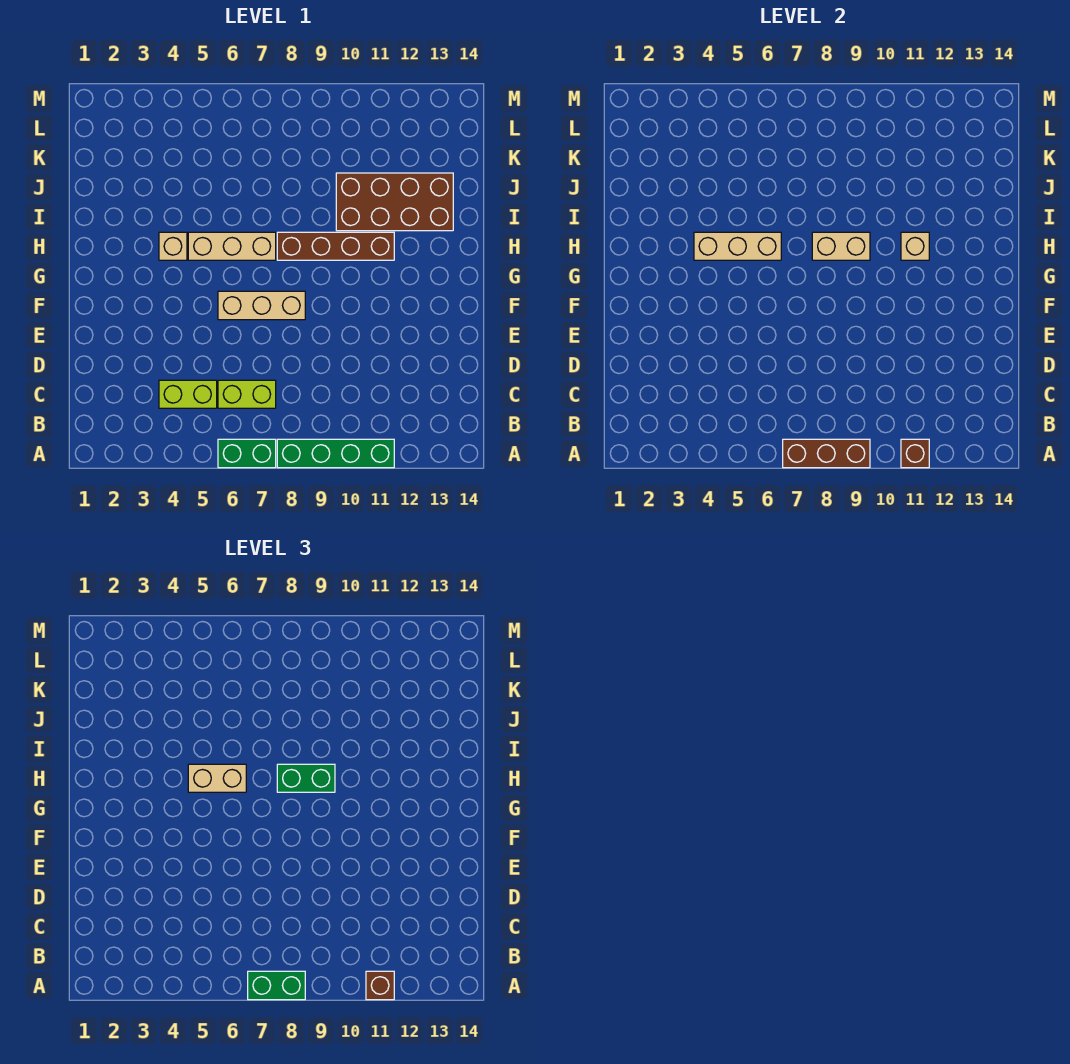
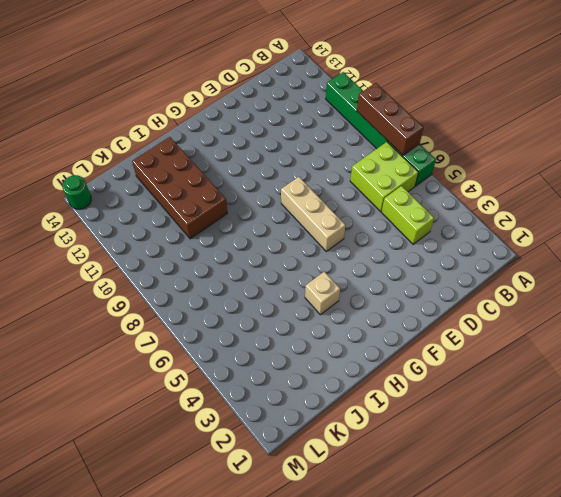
lime 2x2 brick [350,142,418,212] -> lime 1x2 brick [218,380,276,408]
green 1x1 round brick [62,175,91,209] -> none
none -> tan 1x3 brick [188,232,276,260]
none -> brown 1x4 brick [277,232,394,260]
none -> brown 1x1 brick [901,439,929,468]

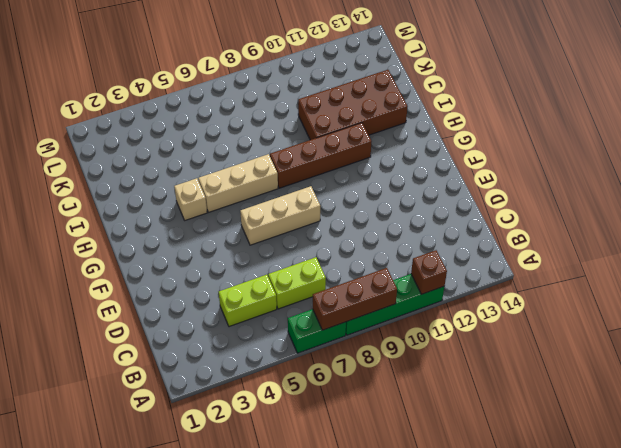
none -> tan 1x3 brick [694,232,781,260]
none -> tan 1x2 brick [812,232,870,260]
none -> tan 1x1 brick [901,232,929,260]

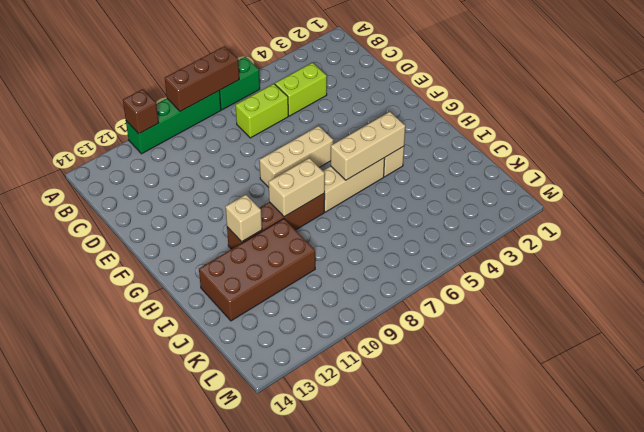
none -> green 1x2 brick [248,971,305,1000]
none -> brown 1x1 brick [366,971,394,1000]
none -> tan 1x2 brick [188,764,246,792]

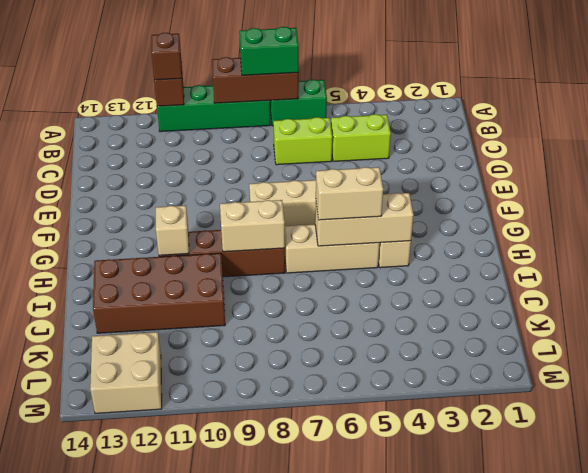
tan 2x2 brick [90,332,162,413] -> none
none -> green 1x2 brick [277,764,335,792]

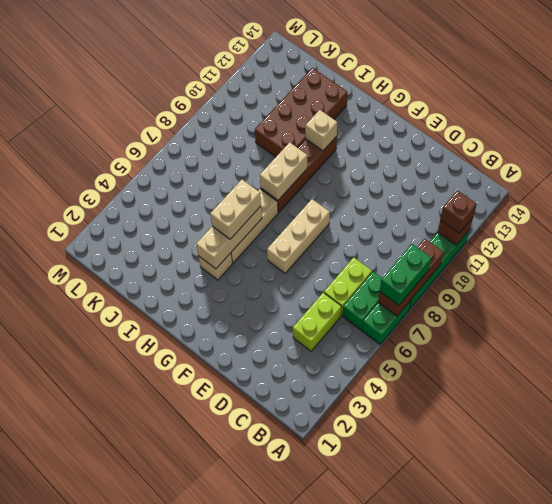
green 1x2 brick [343,272,382,330] -> green 1x2 brick moved to [277,764,335,792]

